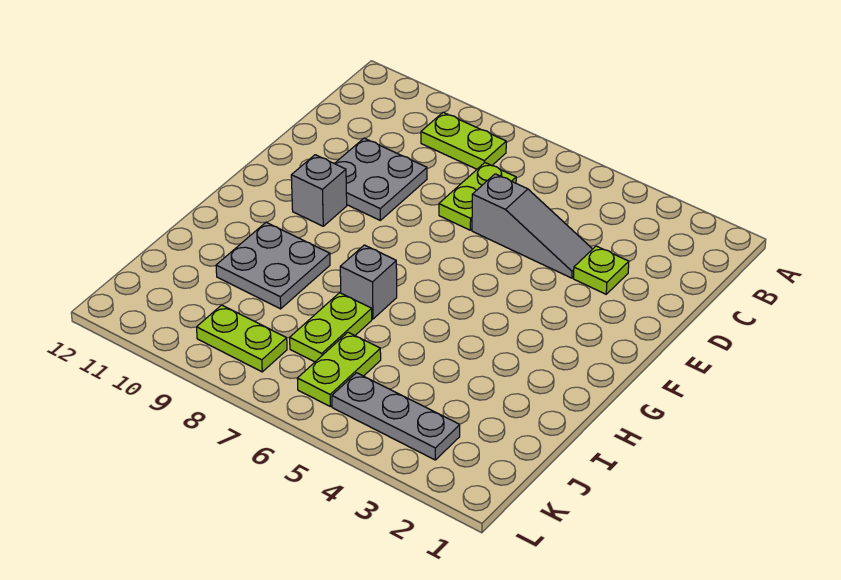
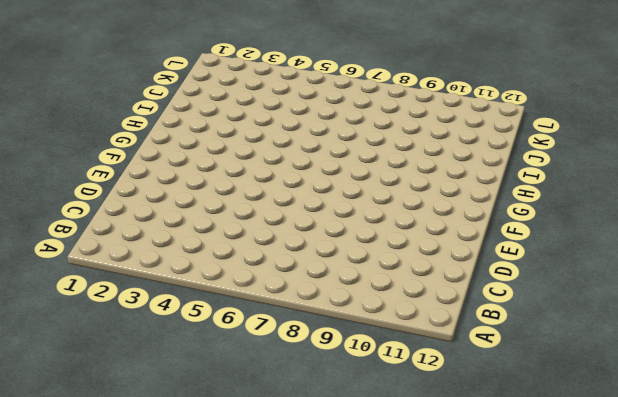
none -> lime 1x2 plate [421,112,506,169]
none -> lime 1x2 plate [439,163,516,230]
none -> lime 1x1 plate [573,246,629,294]

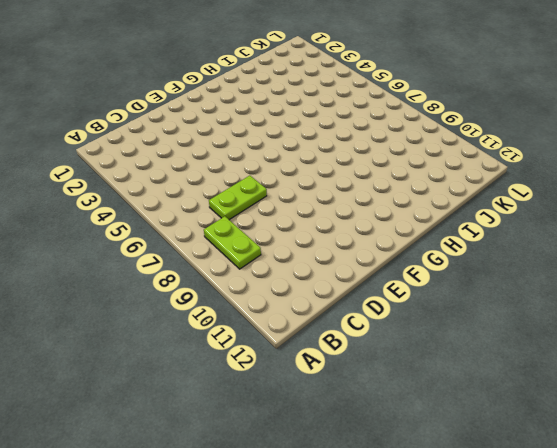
none -> lime 1x1 plate [573,246,629,294]
none -> grey 1x3 slope [472,174,592,278]
none -> grey 2x2 plate [334,138,427,220]

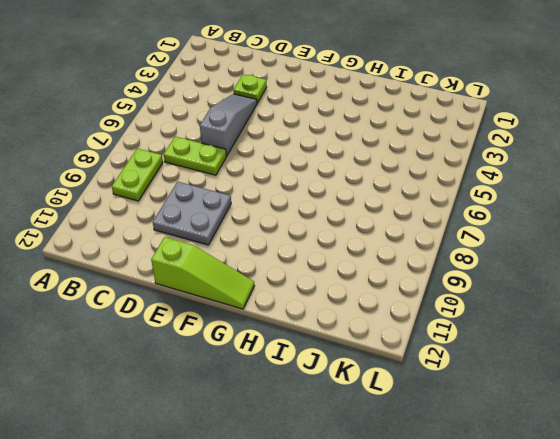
lime 1x3 slope [151,237,255,309] -> none
none -> grey 1x1 brick [291,155,347,226]
none -> grey 1x1 brick [340,245,397,319]
none -> grey 2x2 plate [216,222,330,309]

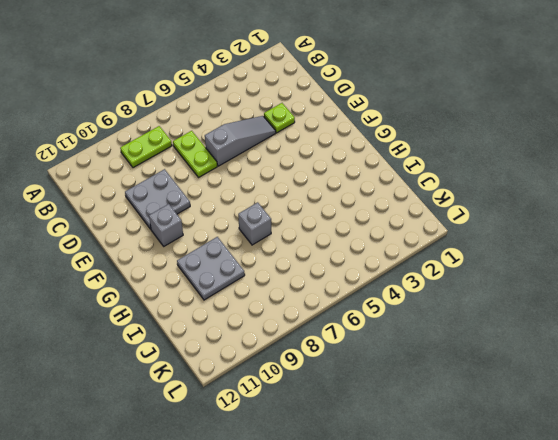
none -> lime 1x2 plate [290,293,372,362]
none -> lime 1x2 plate [297,332,381,406]
none -> grey 1x3 plate [332,373,460,460]

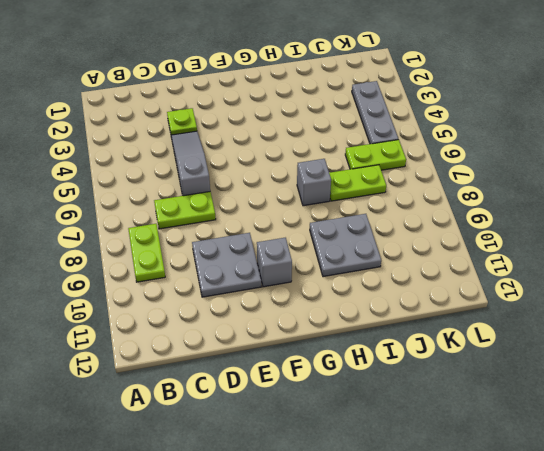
none -> lime 1x2 plate [197,305,287,372]

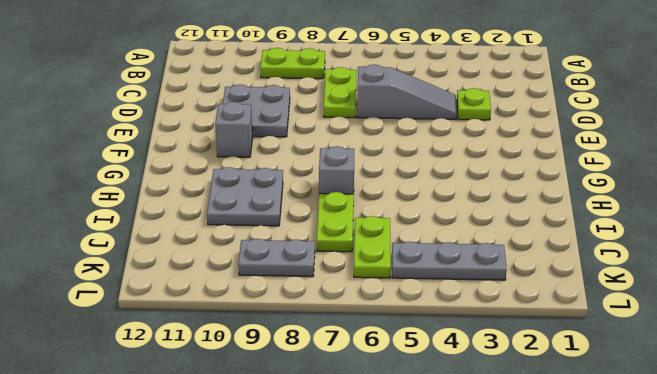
grey 1x2 plate [238,239,315,277] -> lime 1x2 plate [197,305,287,372]

